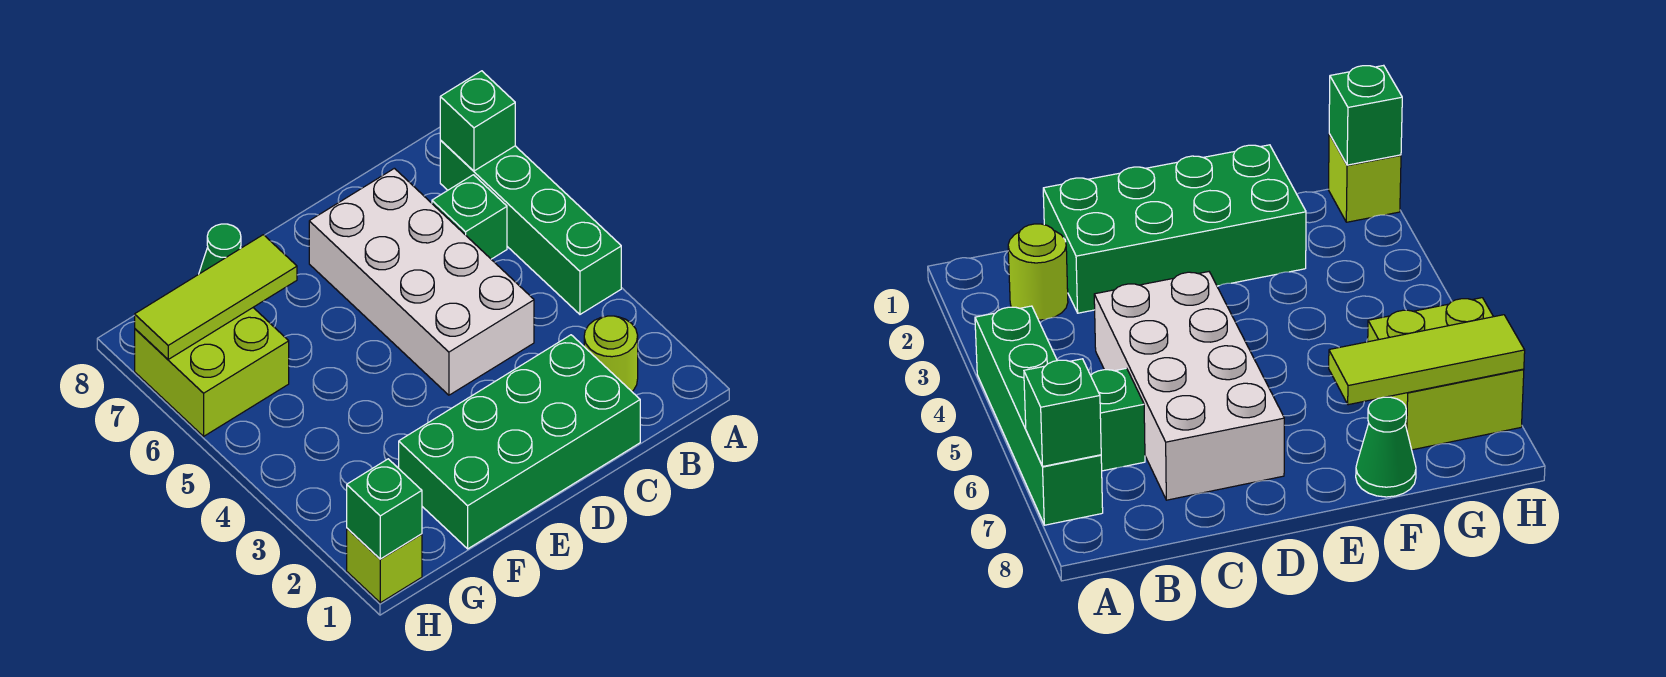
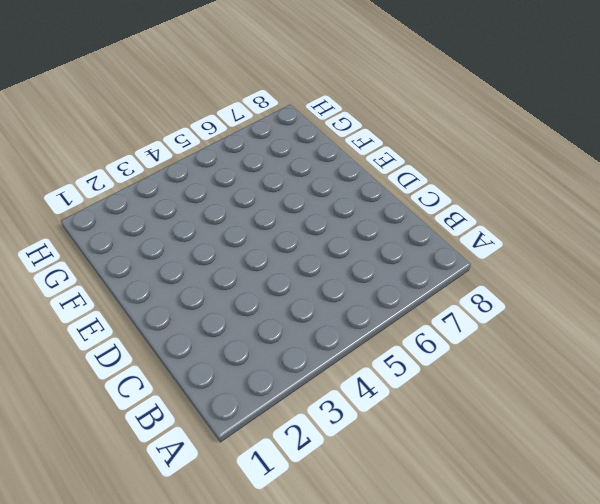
none -> green 1x4 brick [440,140,621,314]
none -> lime 1x1 round brick [584,316,638,391]

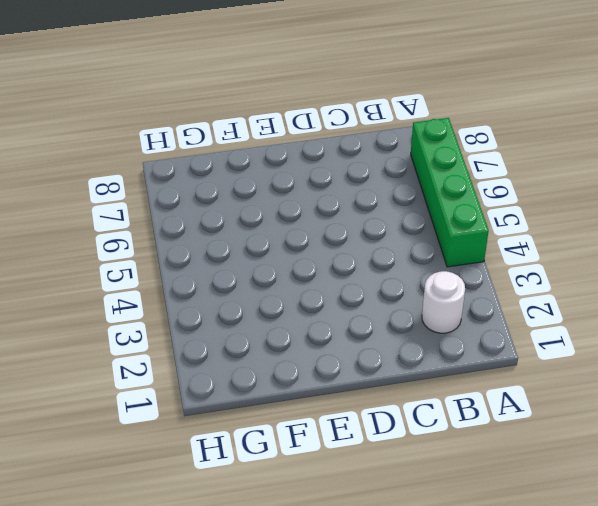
white 1x1 round brick [422,271,465,333] -> lime 1x1 round brick [584,316,638,391]
none -> green 1x1 brick [432,175,507,259]
none -> green 2x4 brick [399,335,640,549]

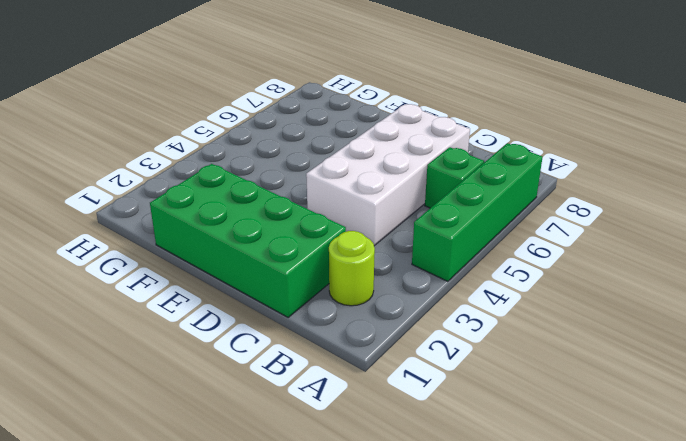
none -> green 1x1 cone [199,224,241,274]
none -> lime 2x2 brick [135,308,289,436]

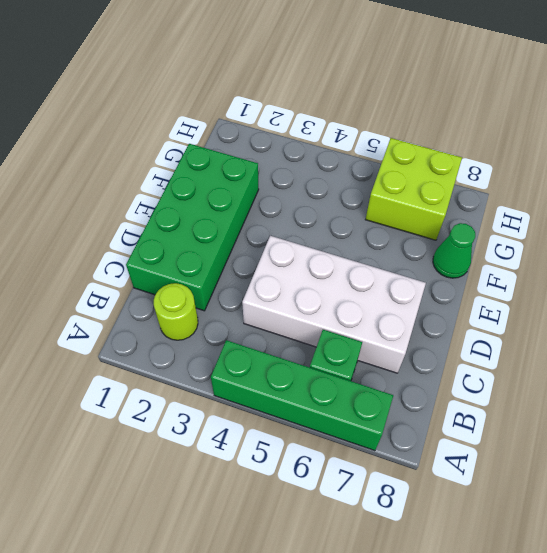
none -> lime 1x1 brick [347,528,422,603]
none -> green 1x1 brick [440,71,515,171]

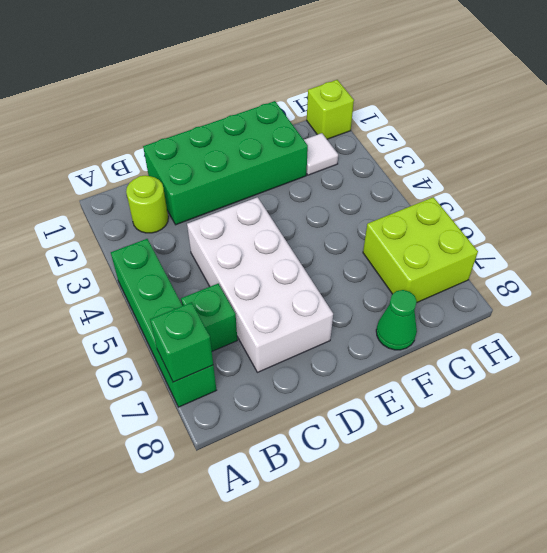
white 1x1 tile [304,133,338,175] -> none
none -> lime 1x3 tile [135,235,297,359]
none -> green 1x1 brick [347,459,422,559]

